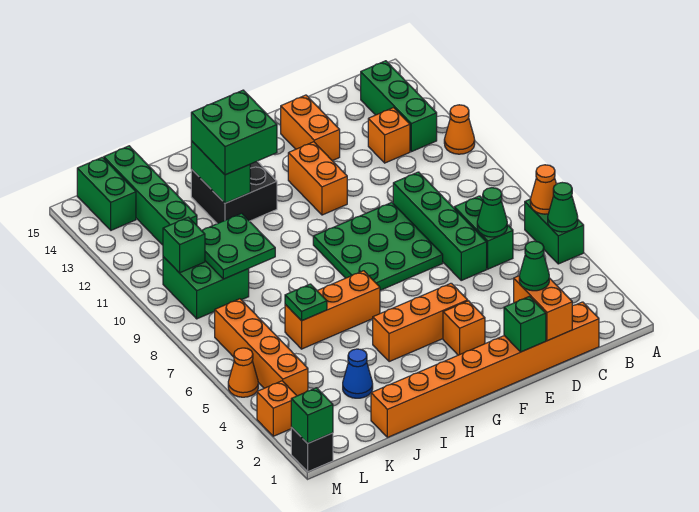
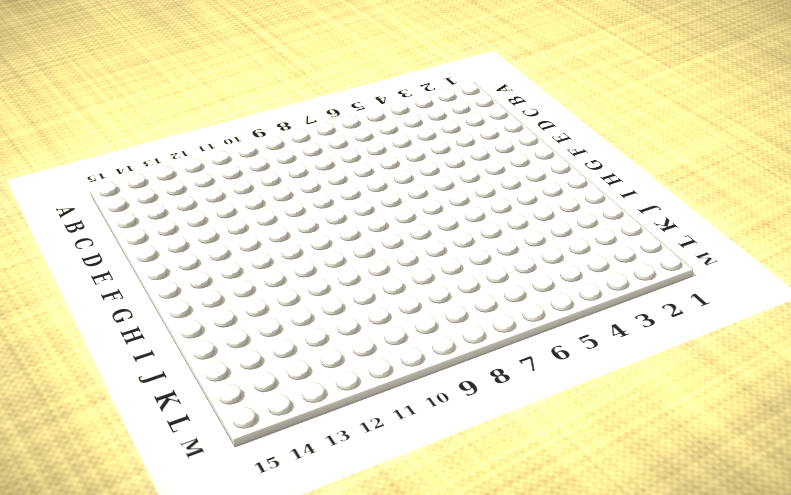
none -> green 1x2 brick [525,199,584,264]
none -> orange 1x1 cone [444,105,475,154]
none -> green 1x3 brick [361,61,437,152]
none -> orange 1x8 brick [371,302,599,437]

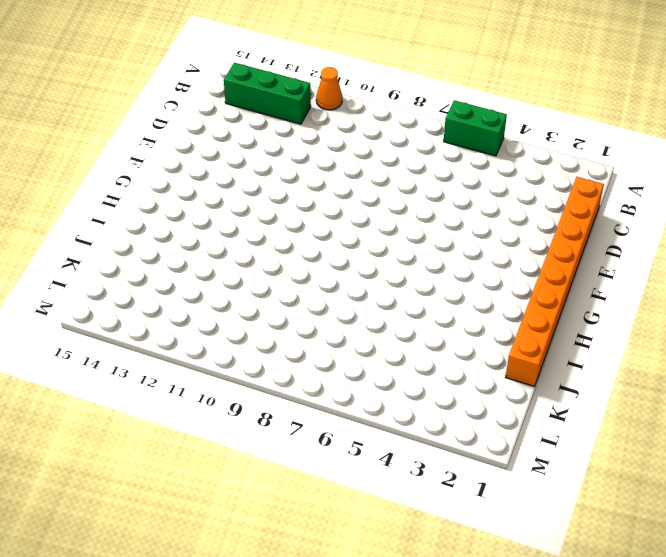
none -> green 1x2 brick [454,196,513,269]
none -> orange 1x1 brick [368,108,410,163]
none -> green 1x4 brick [393,172,487,280]
none -> green 3x3 plate [313,202,443,290]

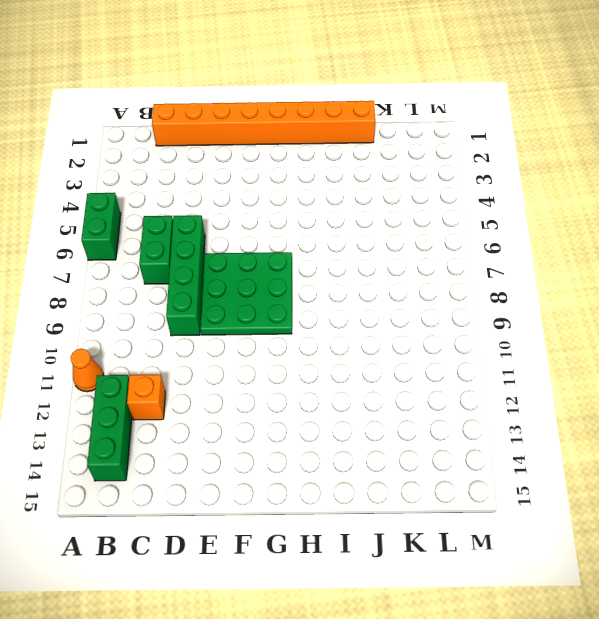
none -> orange 1x2 brick [281,95,340,161]
none -> orange 1x1 brick [443,301,485,355]
none -> orange 1x3 brick [373,283,468,362]
none -> orange 1x2 brick [288,142,347,215]

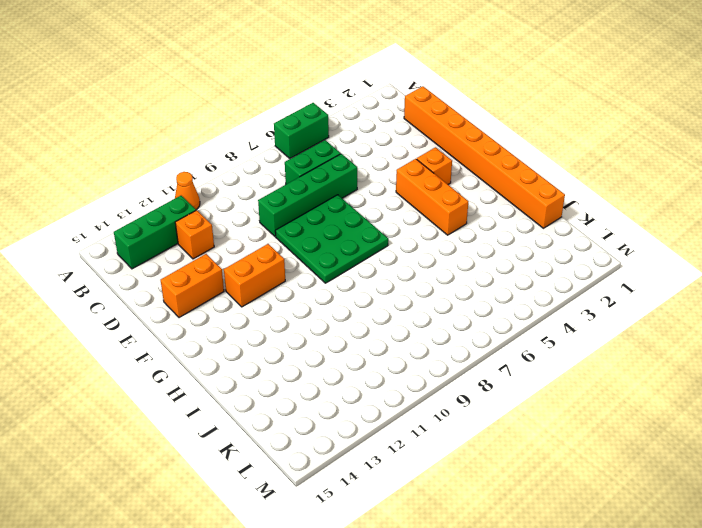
none -> orange 1x3 brick [285,271,380,349]
none -> black 2x2 brick [191,161,277,224]
none -> blue 1x1 cone [343,349,373,398]
none -> green 2x2 brick [163,257,249,319]

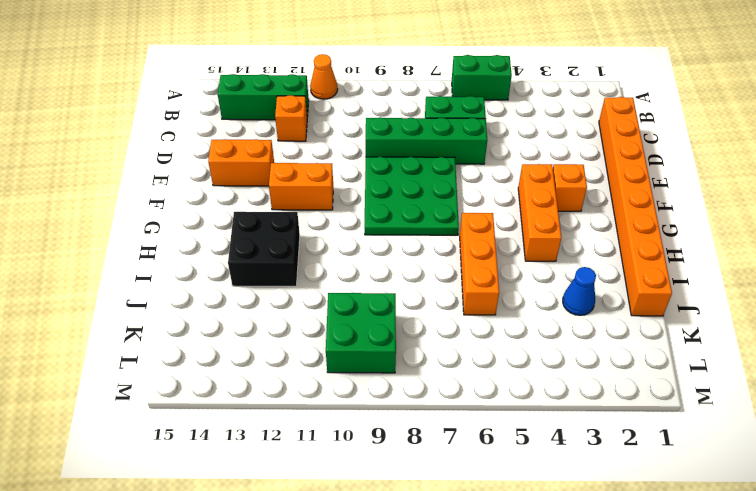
none -> green 1x4 brick [104,146,197,245]
none -> orange 1x4 brick [215,299,308,396]
none -> green 1x2 brick [77,157,136,230]
none -> black 1x1 brick [291,427,333,472]

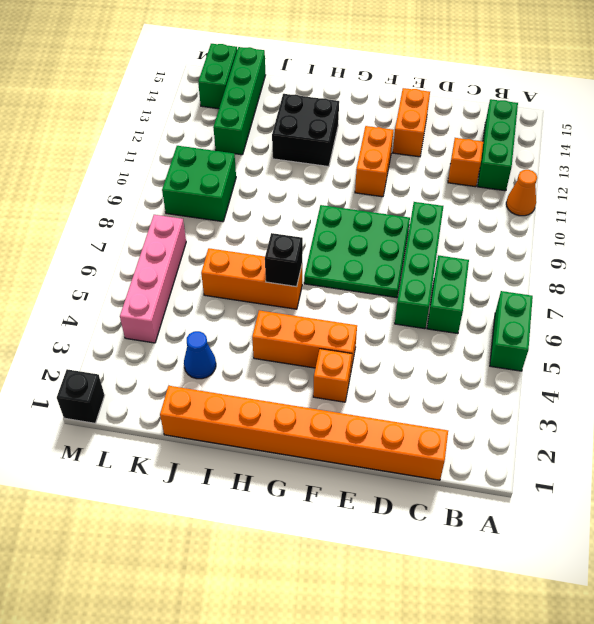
black 1x1 brick [265,233,303,287] -> none
pink 1x4 brick [120,215,186,343] -> orange 1x4 brick [215,299,308,396]
none -> orange 1x1 brick [257,381,297,436]
none -> orange 1x1 cone [228,348,258,397]
none -> green 1x1 cone [548,182,578,232]
none -> orange 1x1 cone [530,165,556,214]

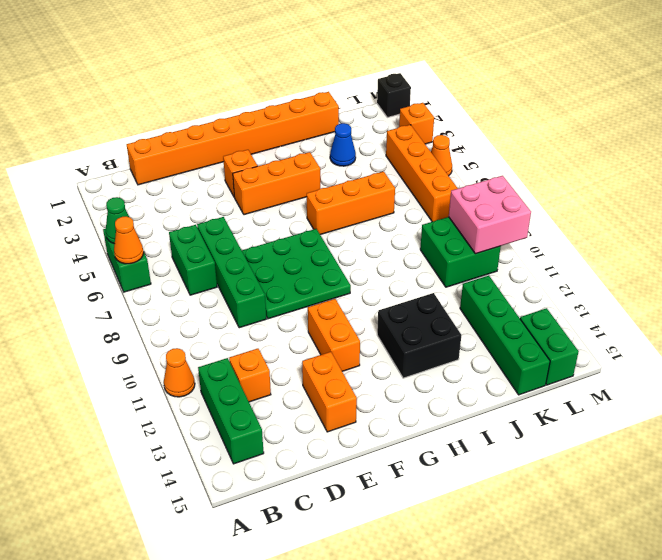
pink 2x2 brick [449,176,531,254] -> green 1x1 brick [163,217,205,273]
none -> green 1x1 cone [477,188,507,237]
none -> orange 1x2 brick [514,276,572,341]
none -> green 1x1 brick [504,296,546,352]
none -> green 1x2 brick [191,141,250,203]

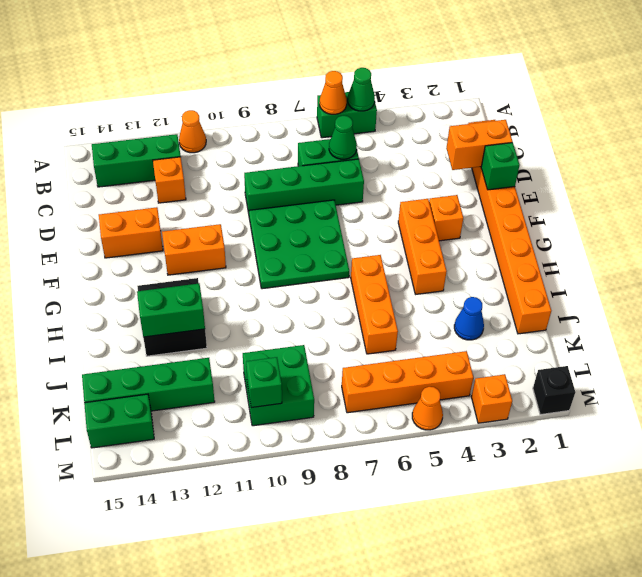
none -> green 1x1 plate [285,284,327,321]
none -> green 2x2 plate [202,213,275,279]
none -> green 1x1 brick [291,388,333,443]
none -> green 1x1 cone [519,241,549,291]

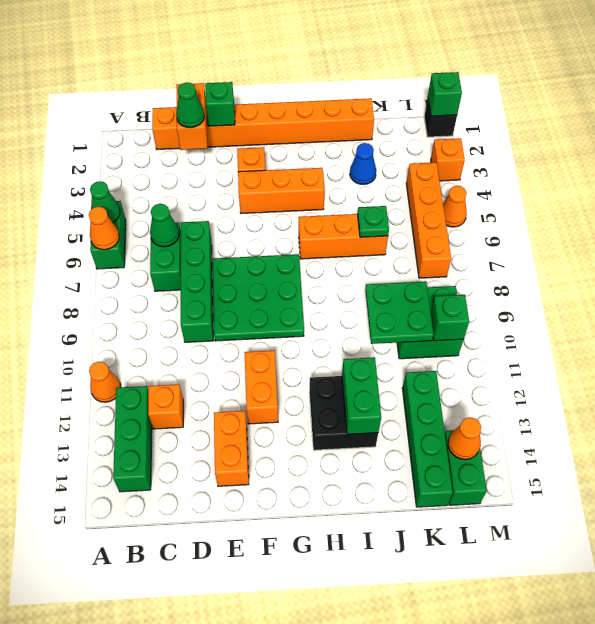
orange 1x1 cone [448,417,481,459] -> none
none -> green 2x2 brick [191,90,277,175]

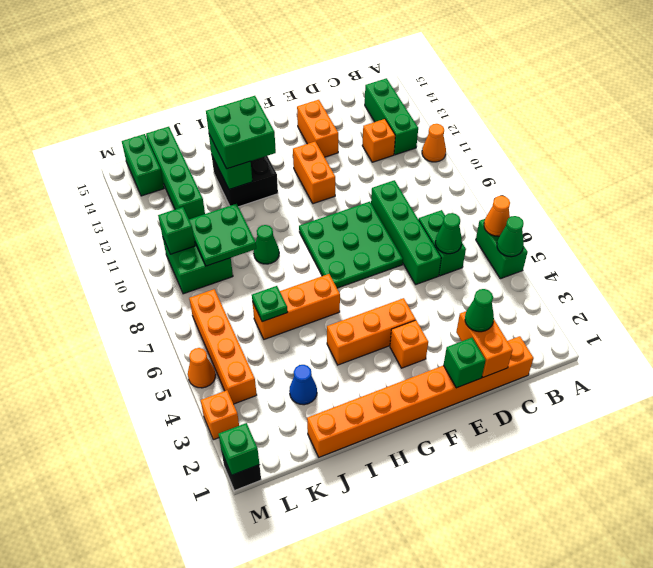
green 1x1 cone [254,225,279,264] -> none

